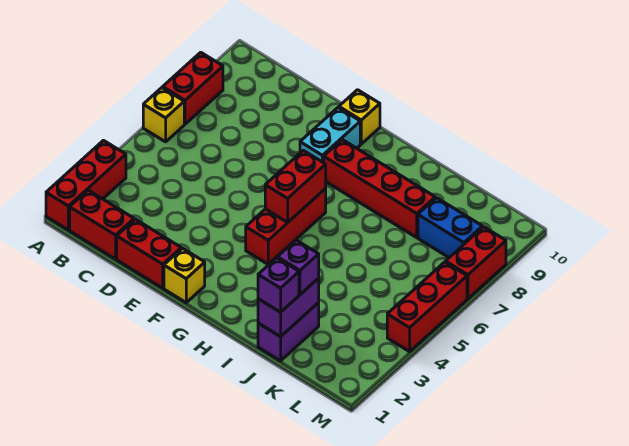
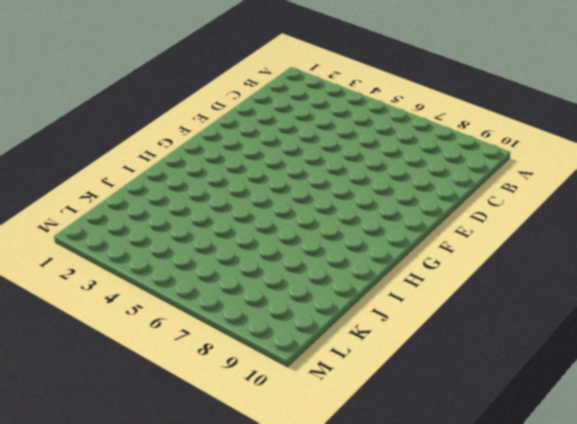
none -> red 1x3 brick [46,140,126,230]
none -> yellow 1x1 brick [143,88,184,142]
none -> red 1x2 brick [163,52,223,124]

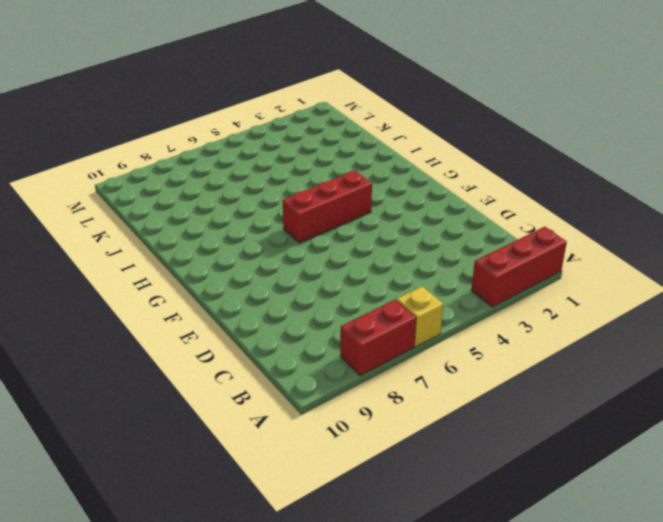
none -> red 1x2 brick [70,190,134,259]
none -> red 1x2 brick [117,219,181,288]
none -> yellow 1x1 brick [164,248,205,303]

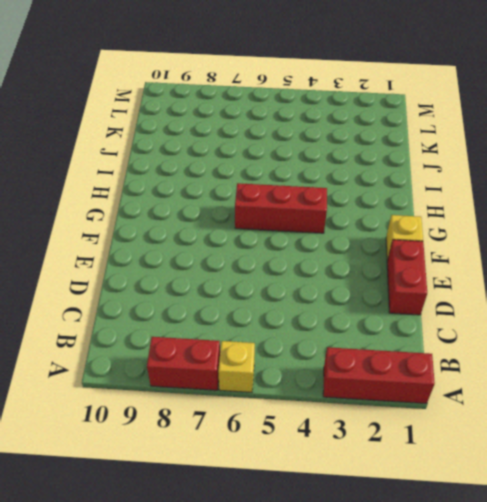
none -> red 1x2 brick [70,190,134,259]
none -> cyan 1x2 brick [300,108,360,163]
none -> yellow 1x1 brick [339,90,380,144]

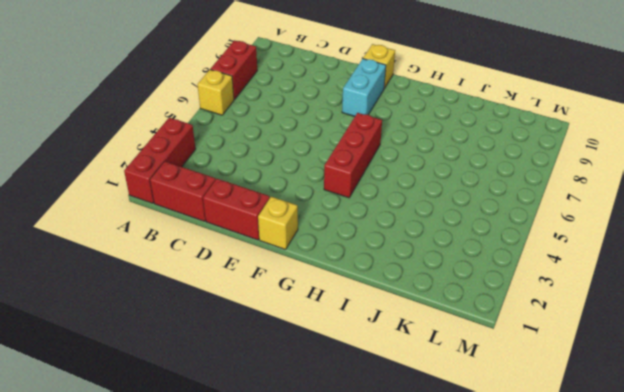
none -> red 1x4 brick [324,140,435,237]
none -> purple 1x2 brick [258,303,319,361]
none -> blue 1x2 brick [418,198,482,257]

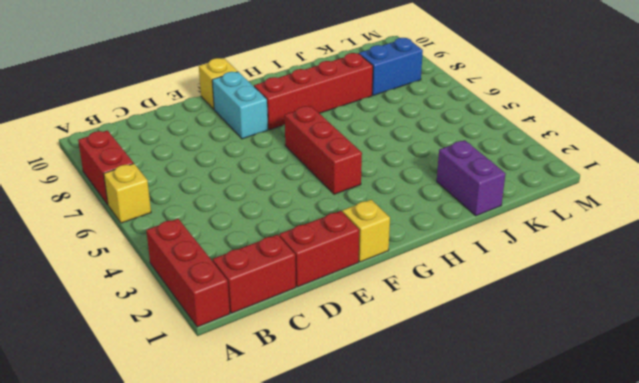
none -> red 1x3 brick [387,262,467,352]
none -> red 1x2 brick [446,227,506,299]
none -> red 1x2 brick [265,150,326,222]

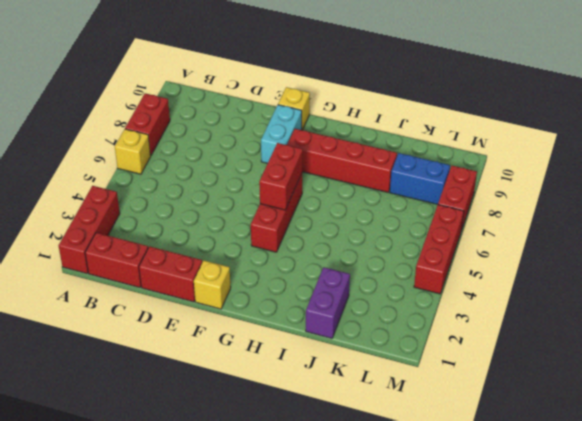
none -> purple 1x2 brick [258,278,319,337]
none -> purple 1x1 brick [258,258,299,312]
none -> purple 1x1 brick [278,240,319,294]

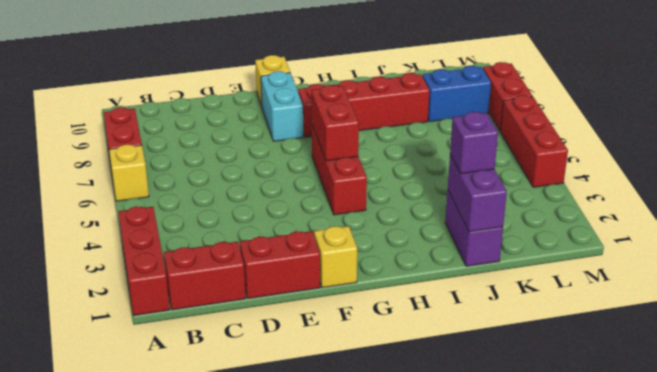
none -> purple 1x1 brick [258,258,299,312]

